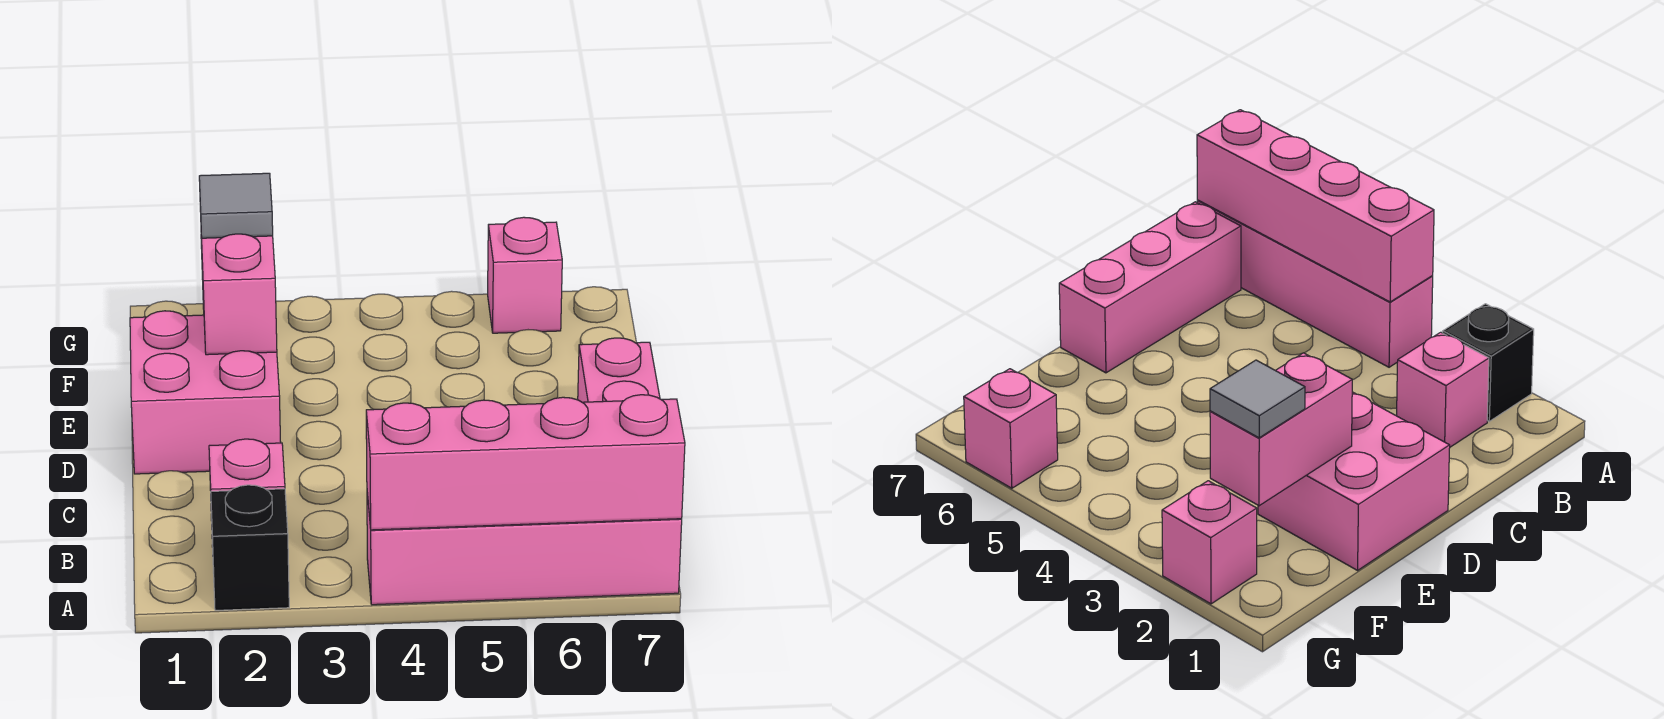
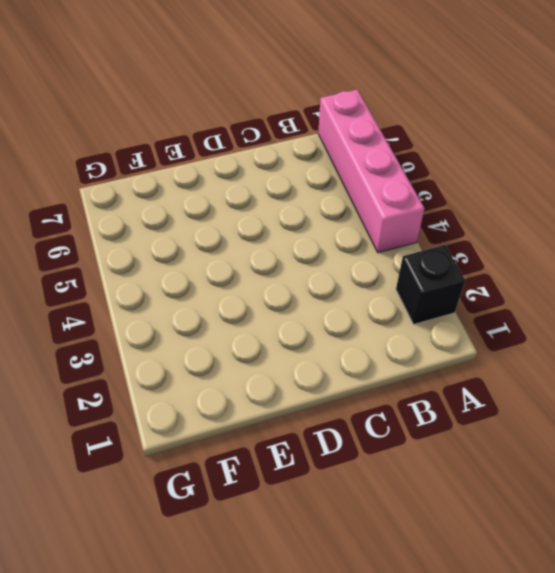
none -> pink 1x1 brick [209,439,285,547]
none -> pink 1x3 brick [578,338,660,402]

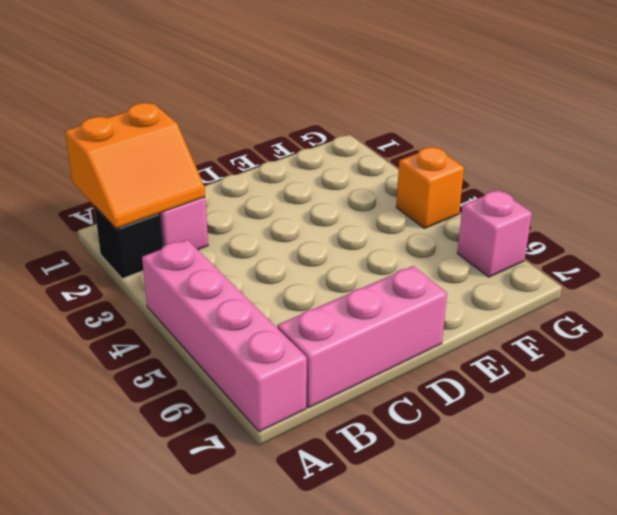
orange 2x2 slope [65,103,205,229] -> none
orange 1x1 brick [396,147,464,228] -> none
none -> pink 2x2 brick [130,311,281,474]
none -> pink 1x1 brick [1162,481,1257,604]

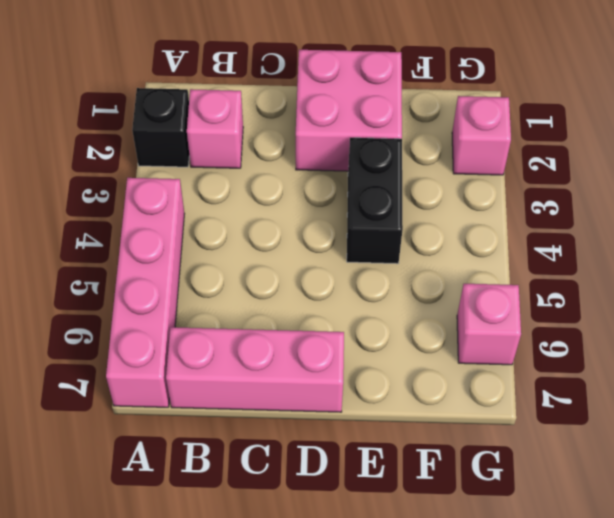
black 1x2 brick [347,138,403,264] -> none
none -> pink 1x4 brick [366,395,685,530]
none -> pink 1x2 brick [200,211,277,355]

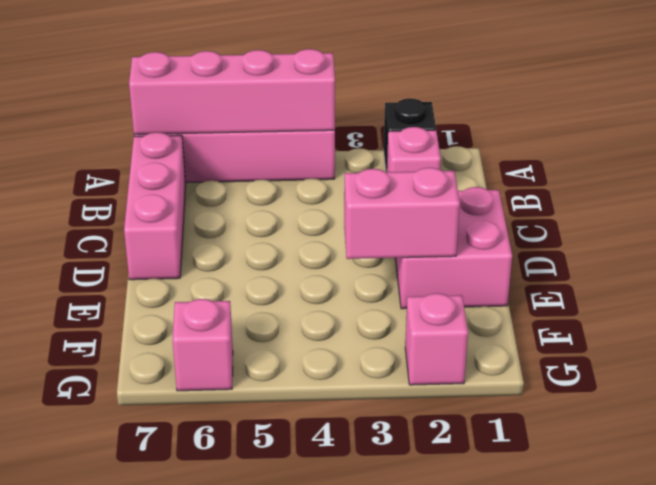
pink 1x2 brick [344,168,460,259] -> pink 1x2 brick turned to [200,211,277,355]
none -> grey 1x1 tile [199,173,273,238]

